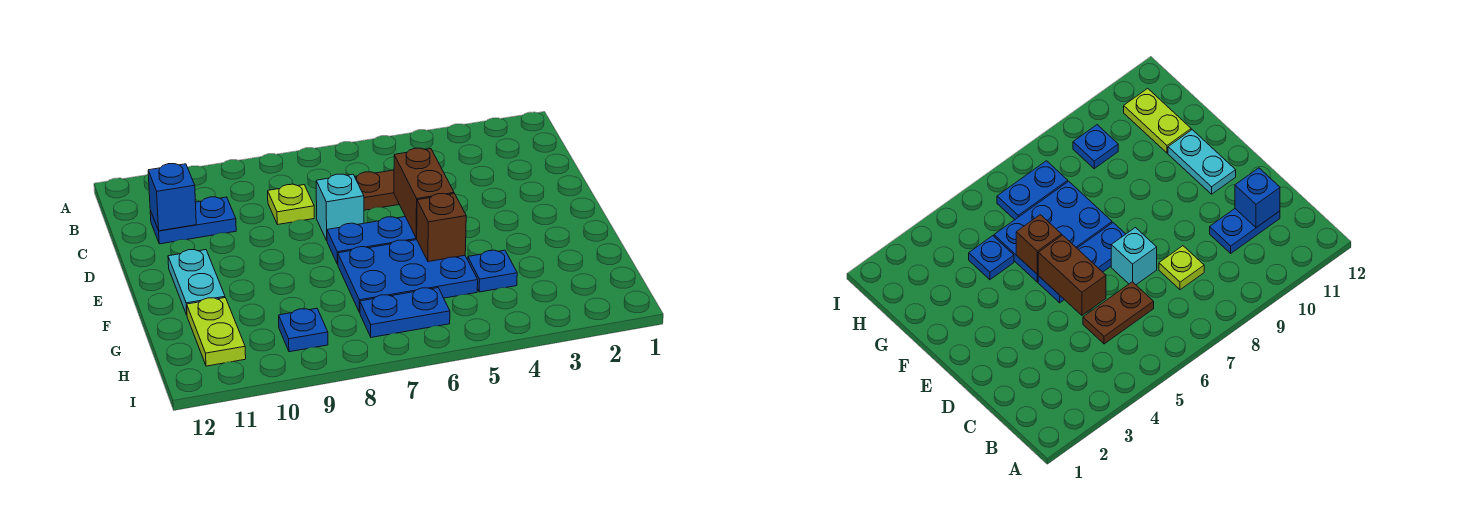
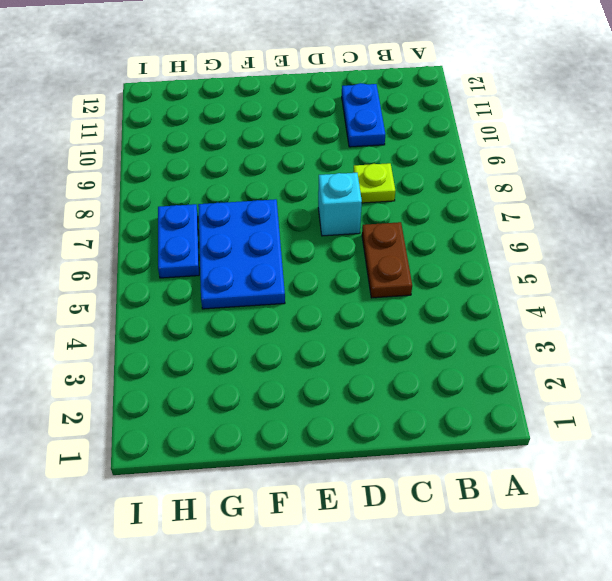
none -> blue 1x3 plate [327,217,417,264]
none -> cyan 1x2 plate [168,250,225,315]
none -> blue 1x1 plate [468,250,517,292]

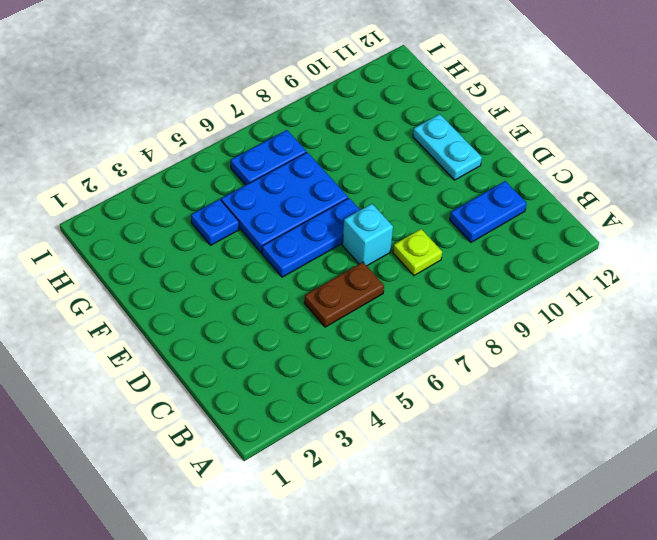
none -> lime 1x2 plate [187,298,246,366]
none -> blue 1x1 plate [279,308,328,352]
none -> blue 1x1 brick [148,164,196,231]

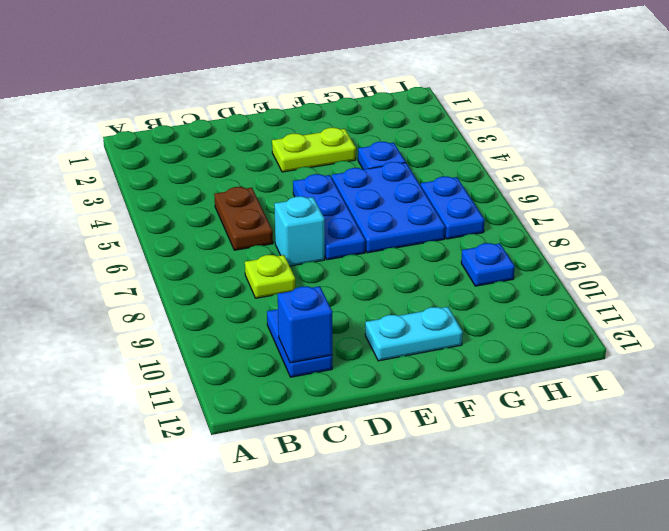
lime 1x2 plate [272,128,356,172] -> lime 1x2 plate moved to [187,298,246,366]
none -> brown 1x2 brick [394,148,454,238]
none -> brown 1x1 brick [417,194,466,262]

